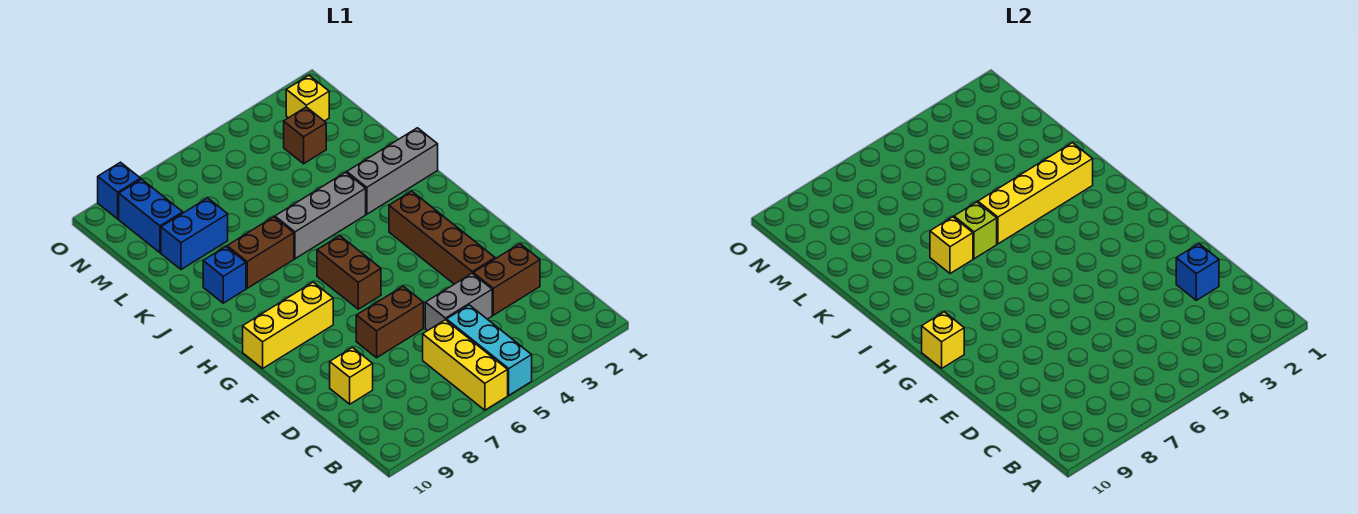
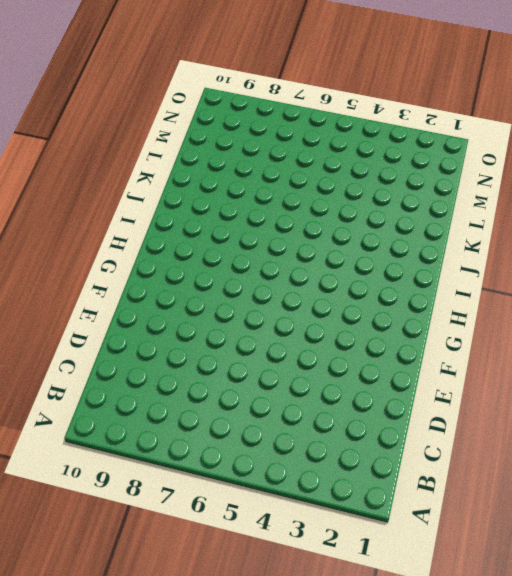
none -> cyan 1x3 brick [447,305,532,395]
none -> yellow 1x3 brick [423,320,508,410]
none -> brown 1x2 brick [473,244,540,315]

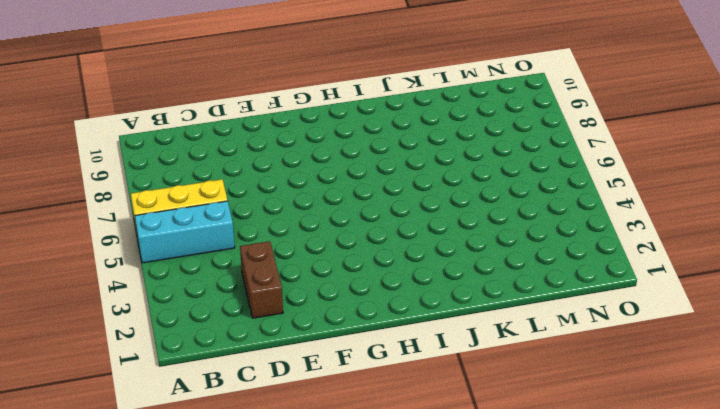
none -> grey 1x2 brick [425,273,492,331]
none -> yellow 1x1 brick [330,348,373,404]
none -> brown 1x4 brick [389,191,495,284]

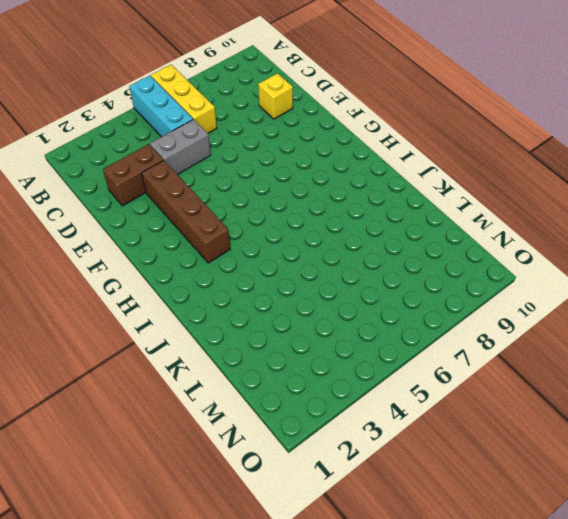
none -> brown 1x2 brick [356,286,423,358]
none -> brown 1x2 brick [317,236,381,309]
none -> yellow 1x3 brick [243,282,333,368]

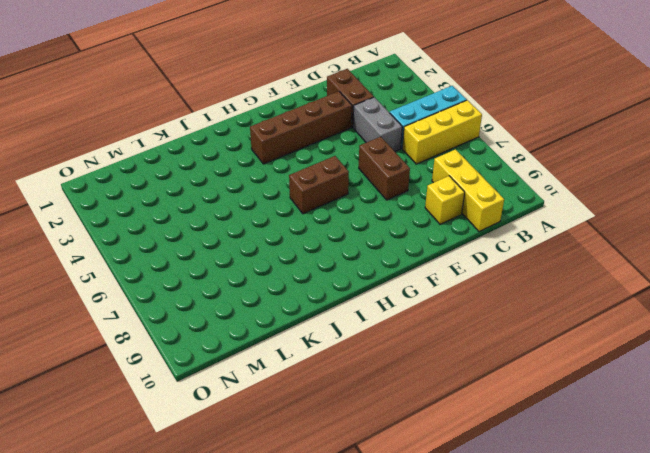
yellow 1x3 brick [432,149,504,231] -> yellow 1x3 brick moved to [243,282,333,368]
none -> grey 1x3 brick [347,128,438,214]
none -> grey 1x3 brick [275,172,366,259]
none -> brown 1x2 brick [227,217,294,288]

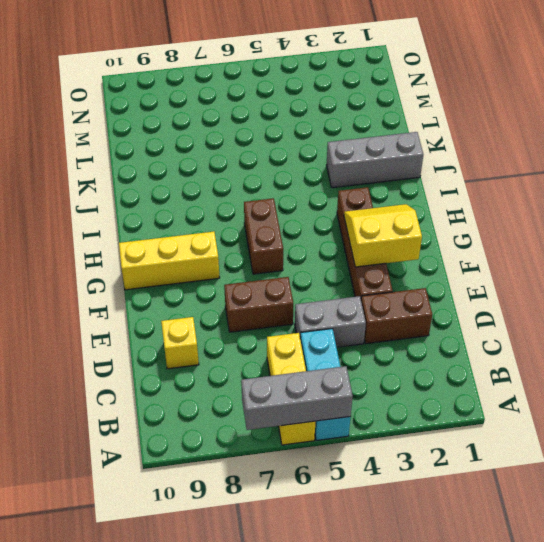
grey 1x3 brick [241,366,353,430] -> grey 1x3 brick moved to [275,172,366,259]
yellow 2x2 slope [344,204,422,267] -> none
none -> brown 1x2 brick [227,217,294,288]
none -> blue 1x1 brick [203,247,246,303]
none -> blue 1x2 brick [161,198,228,270]

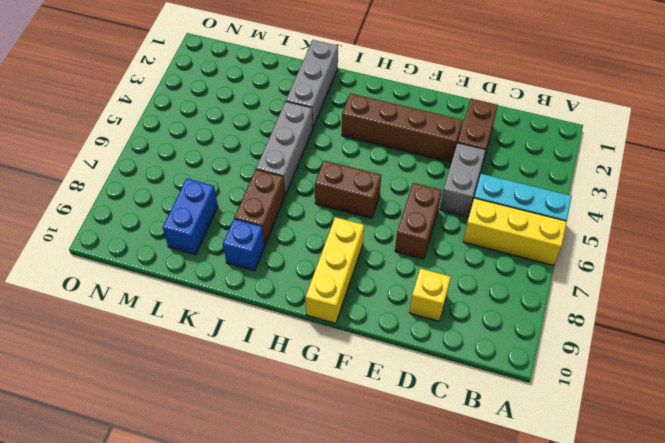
none -> brown 1x1 brick [284,107,326,164]
none -> blue 1x2 brick [119,179,183,253]
none -> yellow 1x1 brick [286,75,329,121]

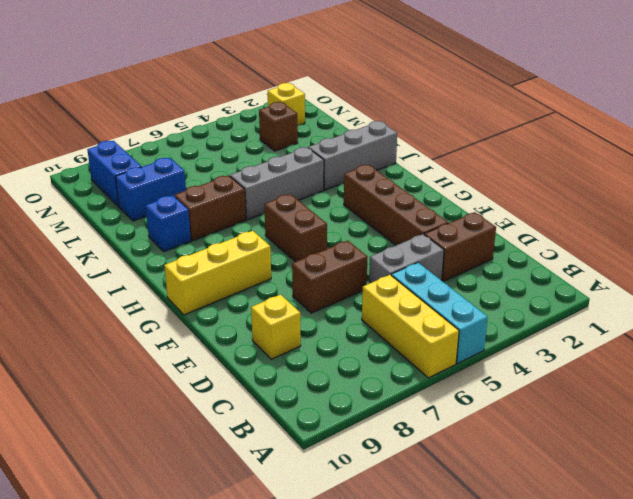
none -> blue 1x1 brick [98,162,141,219]
none -> blue 1x1 brick [1176,244,1219,300]
none -> yellow 1x1 brick [922,312,964,368]

